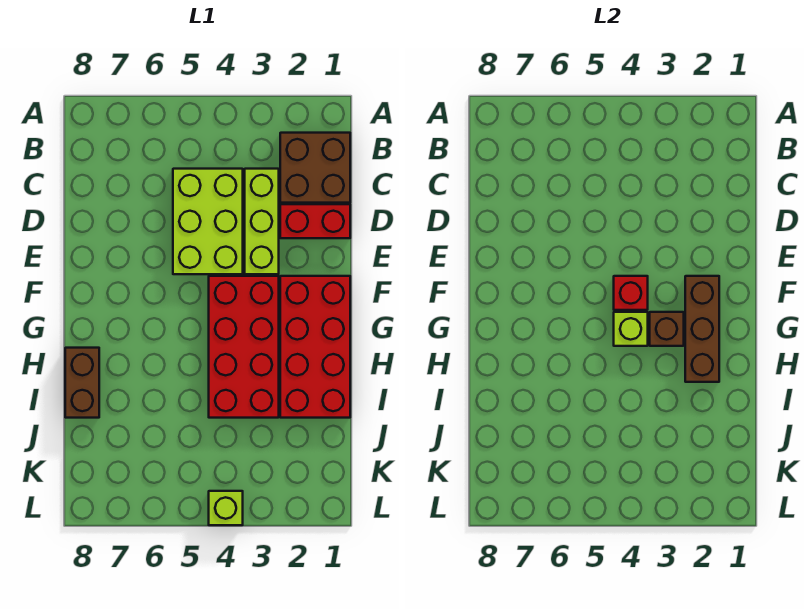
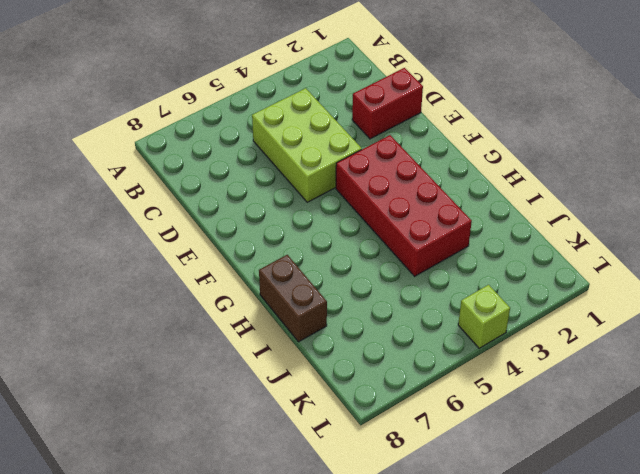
none -> brown 2x2 brick [280,133,350,203]
none -> lime 1x3 brick [245,169,279,274]
none -> red 2x4 brick [280,276,350,418]

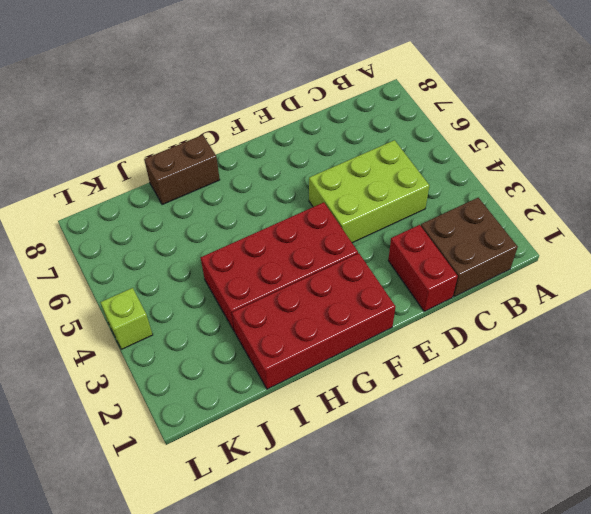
none -> lime 1x3 brick [245,169,279,274]
none -> brown 1x3 brick [685,276,719,382]
none -> red 1x1 brick [614,276,648,310]

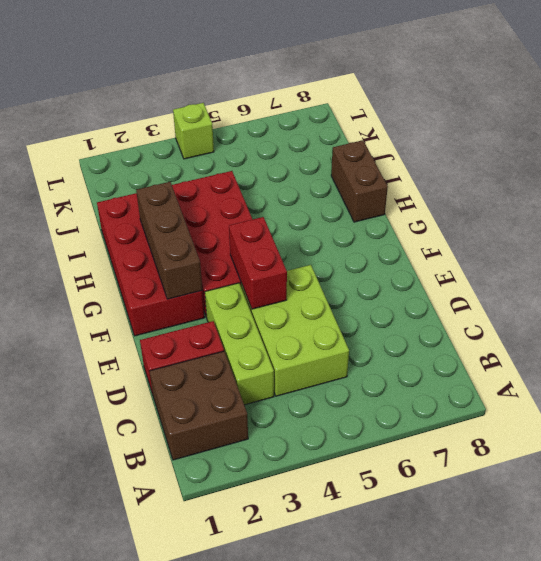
red 1x2 brick [229,217,287,309] -> red 1x1 brick [614,276,648,310]
none -> brown 1x1 brick [650,312,684,346]
none -> lime 1x1 brick [614,312,648,346]

